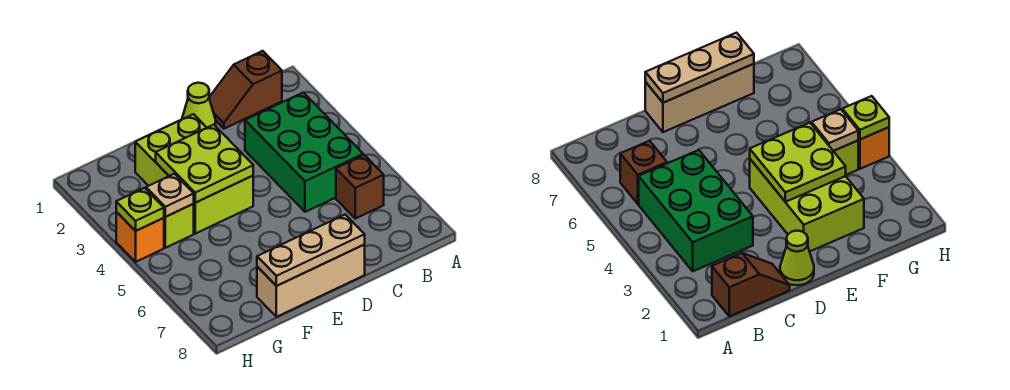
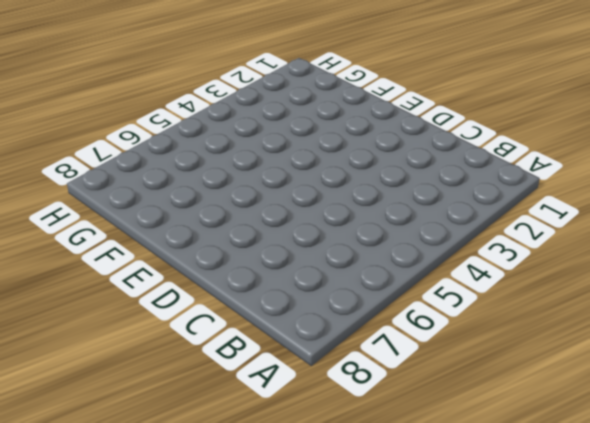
none -> brown 1x2 slope [209,51,282,129]
none -> green 2x3 brick [245,92,363,212]
none -> brown 1x1 brick [336,155,384,219]

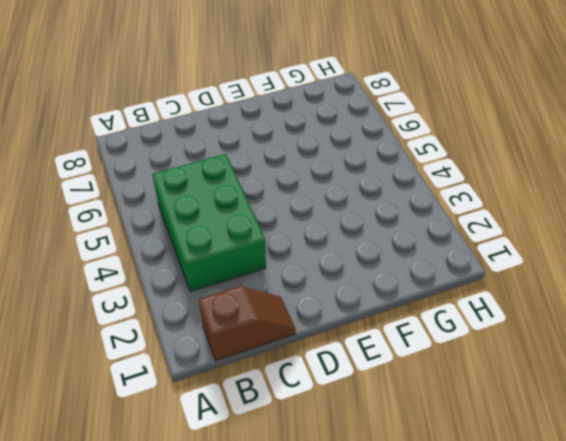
none -> brown 1x1 brick [336,155,384,219]
none -> lime 1x1 cone [182,83,216,127]
none -> tan 1x3 brick [257,245,365,317]

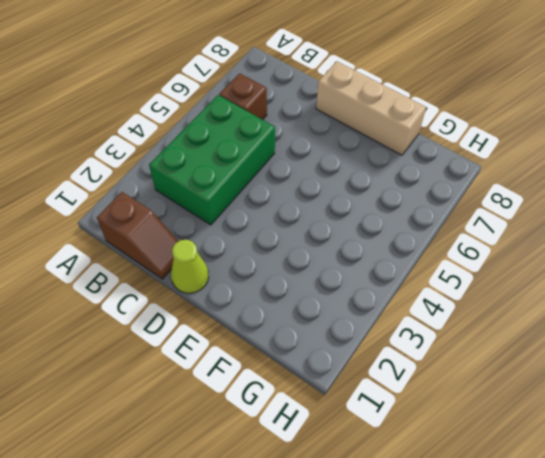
none -> lime 2x3 brick [135,114,253,234]
none -> lime 1x1 brick [164,204,194,248]
none -> orange 1x1 brick [116,212,164,262]

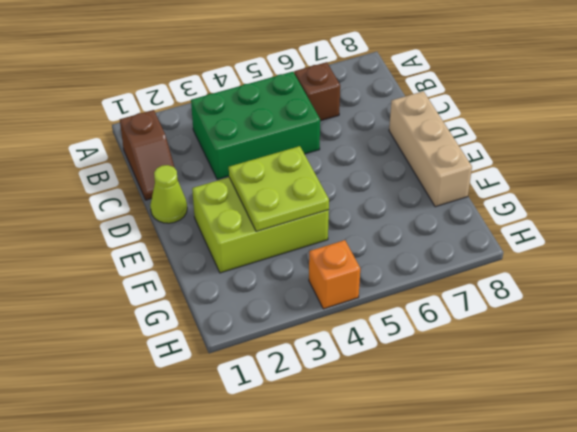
none -> lime 1x1 brick [164,204,194,248]
none -> tan 1x3 plate [257,215,365,286]
none -> tan 1x1 plate [146,174,194,217]

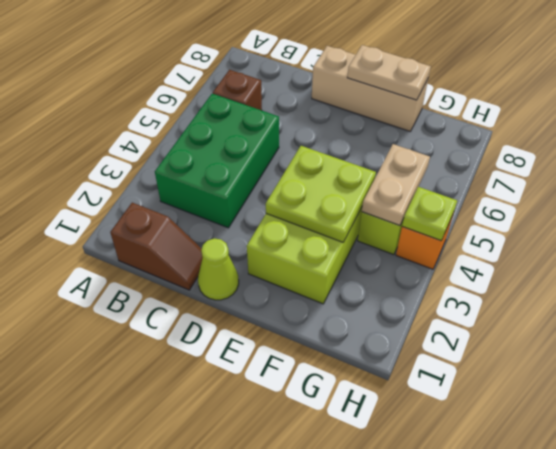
tan 1x2 plate [347,45,431,100] -> tan 1x3 plate [257,215,365,286]
tan 1x2 plate [362,144,430,226] -> tan 1x1 plate [146,174,194,217]

